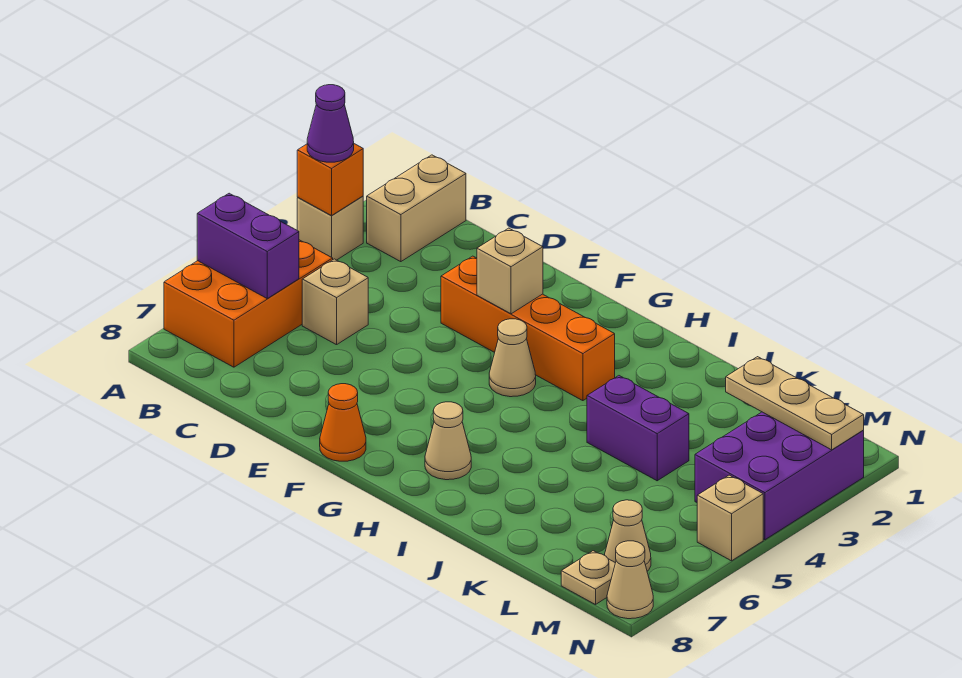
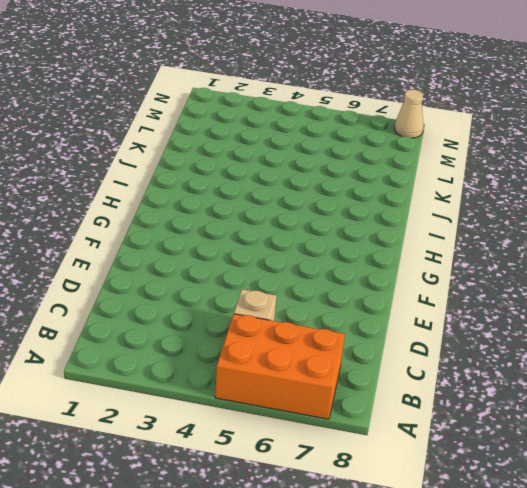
none -> tan 1x1 brick [297,196,363,260]
none -> tan 1x2 brick [367,155,466,262]
none -> orange 1x4 brick [441,256,615,401]

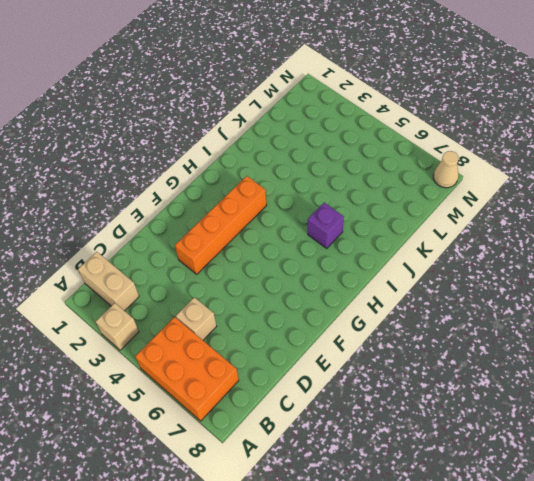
purple 1x1 brick [308,203,344,248] -> none
none -> orange 1x1 cone [320,384,366,461]
none -> tan 1x1 cone [489,319,536,397]
none -> tan 1x1 cone [425,402,471,480]

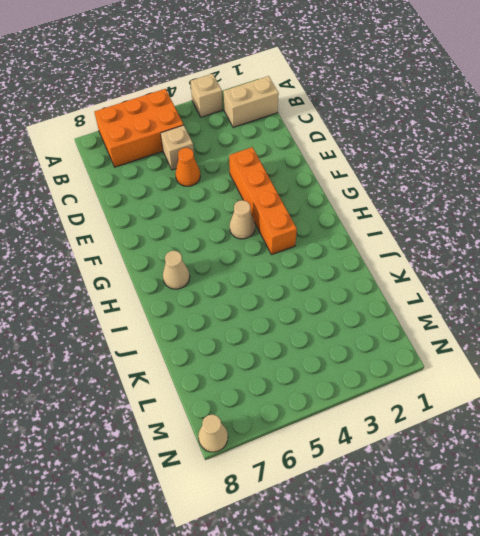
orange 1x1 cone [175,148,200,186] -> orange 1x1 cone moved to [320,384,366,461]
none -> purple 1x2 brick [587,376,689,481]
none -> purple 2x3 brick [695,412,864,540]
none -> tan 1x1 cone [605,500,651,571]

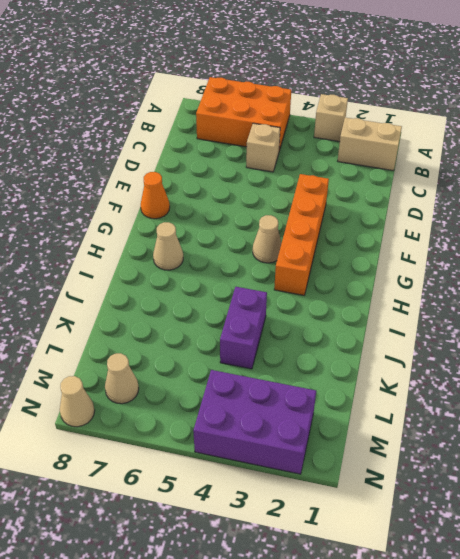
none -> tan 1x1 plate [561,551,615,605]
none -> tan 1x1 brick [697,475,763,561]
none -> orange 1x1 brick [297,144,363,216]

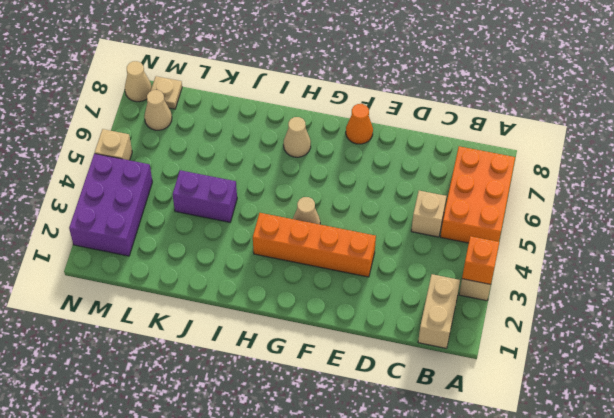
none -> purple 1x2 brick [197,193,299,298]
none -> tan 1x1 brick [477,228,543,314]
none -> tan 1x3 plate [726,357,864,450]

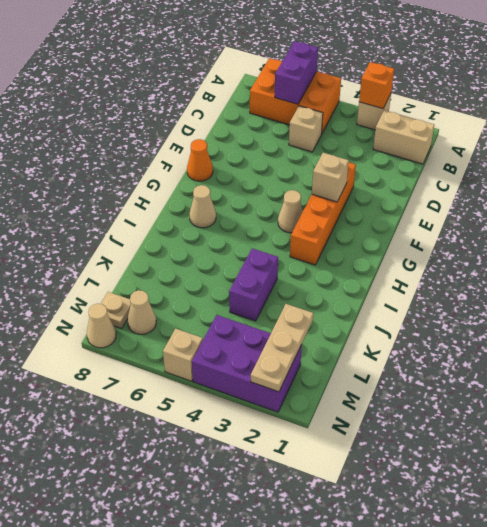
none -> purple 1x1 cone [307,85,354,162]

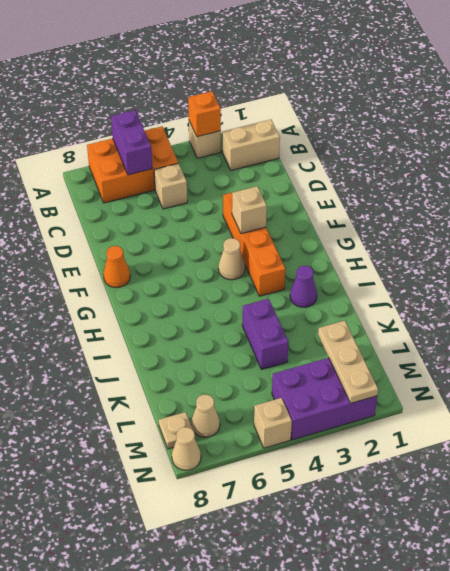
purple 1x1 cone [290,266,317,307] -> purple 1x1 cone moved to [307,85,354,162]
none -> tan 1x1 cone [425,402,471,480]

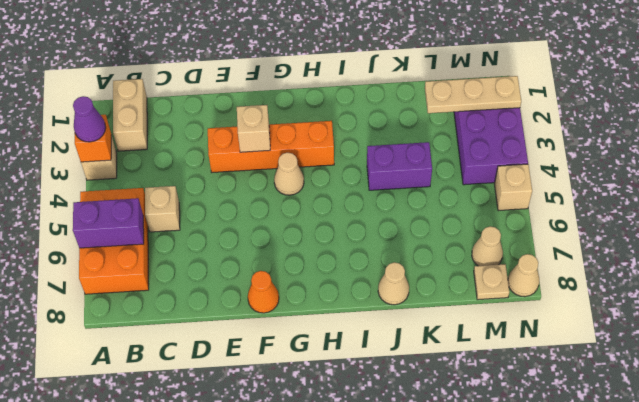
tan 1x1 cone [378,262,409,305] -> tan 1x1 cone moved to [425,402,471,480]

